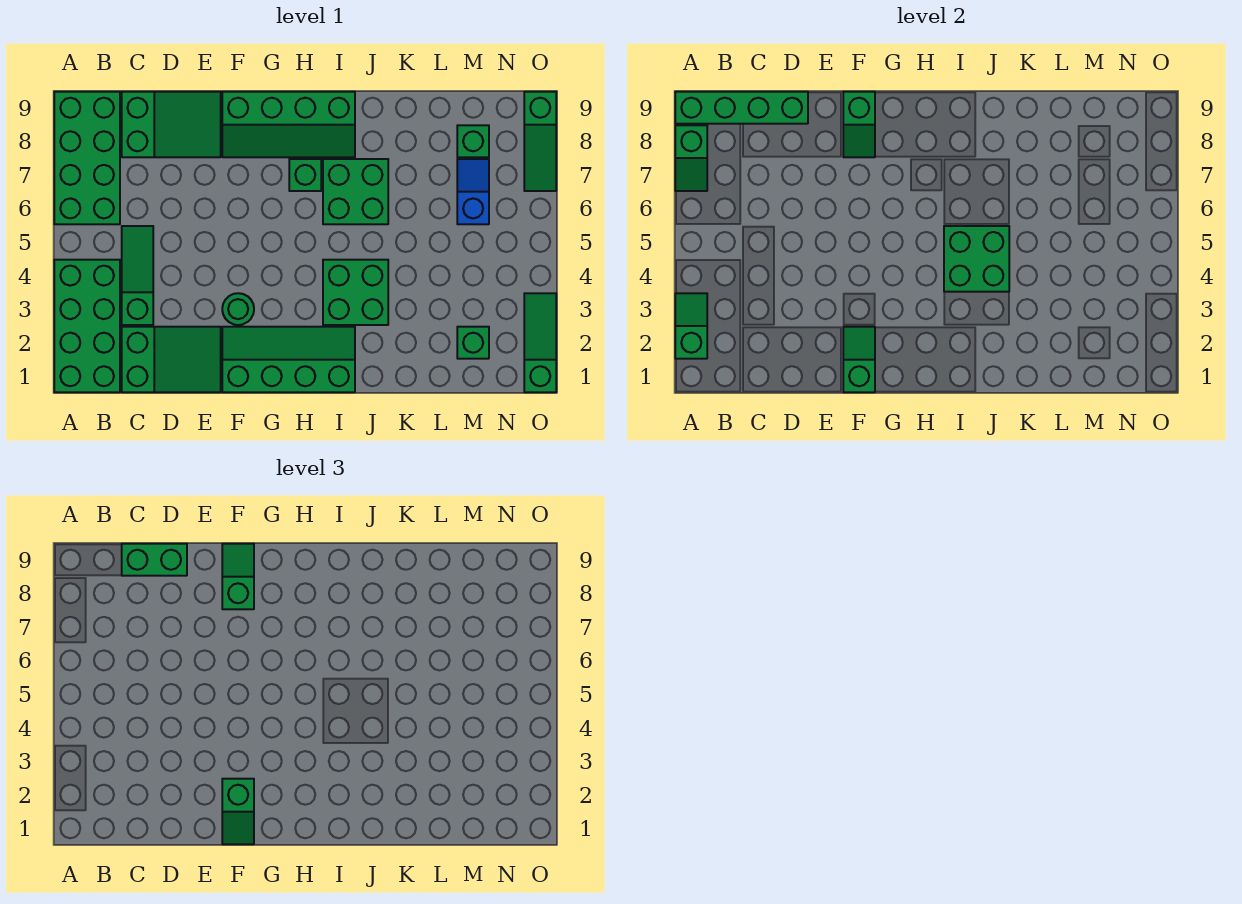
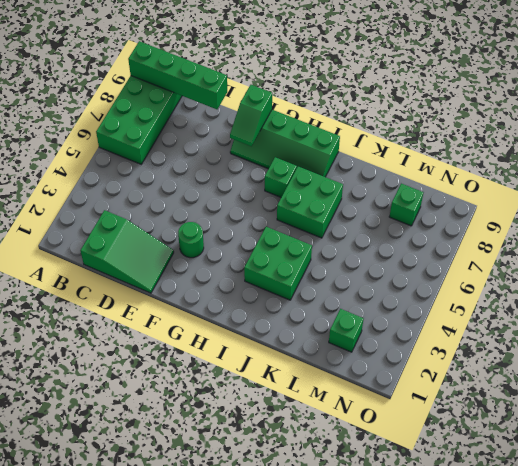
none -> green 2x4 brick [54,260,120,392]
none -> green 1x3 slope [122,226,153,325]
none -> green 2x3 slope [122,92,221,157]

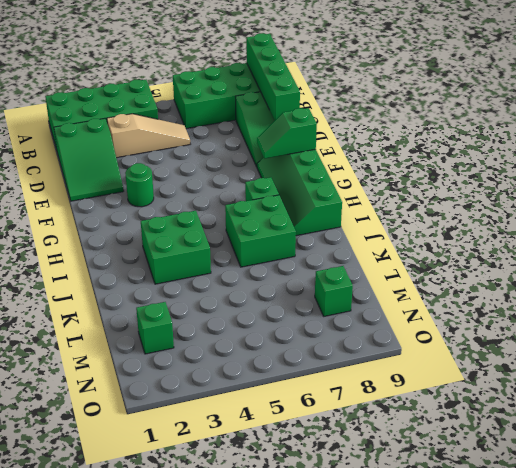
tan 1x3 slope [107,114,190,158] -> green 1x3 slope [122,226,153,325]
none -> green 2x4 slope [222,327,355,392]
none -> blue 1x2 slope [457,159,489,224]
none -> green 1x3 slope [524,293,556,392]

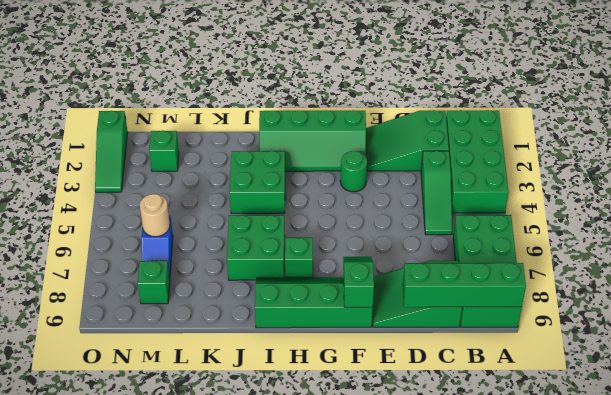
tan 1x1 round brick [140,194,170,237] -> none
none -> green 1x3 slope [524,92,556,191]
none -> green 1x2 slope [675,293,707,359]
none -> green 1x2 slope [675,125,707,191]

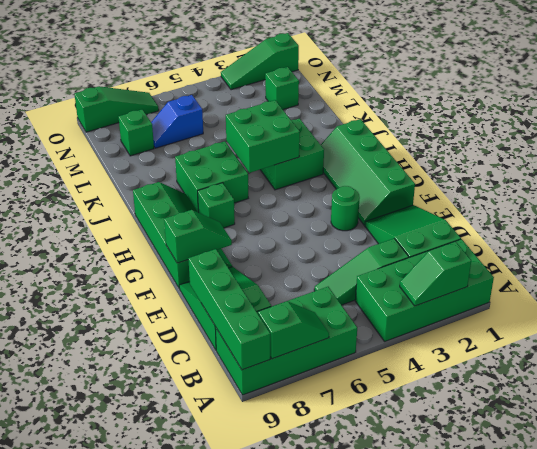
none -> green 1x2 slope [843,327,875,392]
none -> green 1x2 brick [122,544,187,576]
none -> green 1x2 slope [222,779,254,844]

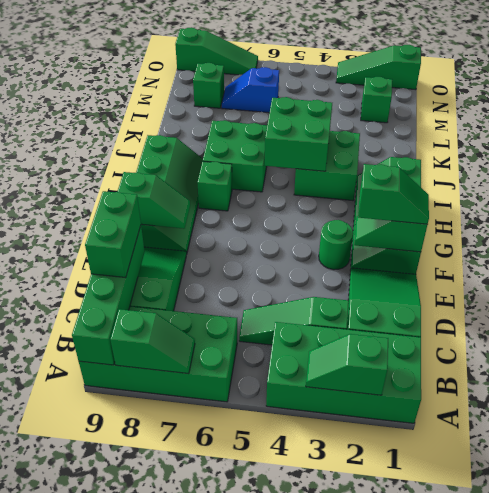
none -> green 1x2 slope [222,544,254,609]

